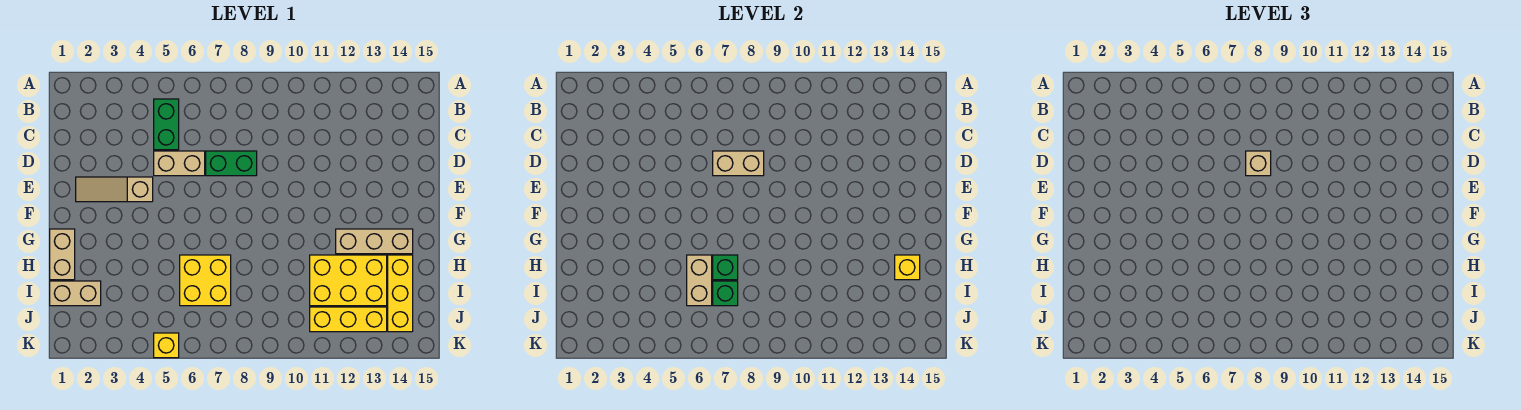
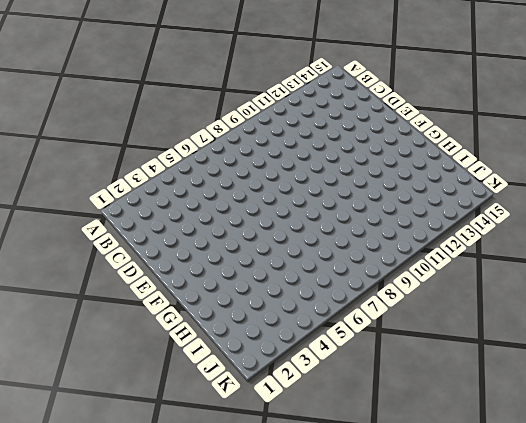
none -> green 1x2 brick [154,99,179,150]
none -> tan 1x2 brick [154,151,205,176]
none -> green 1x2 brick [206,151,257,176]

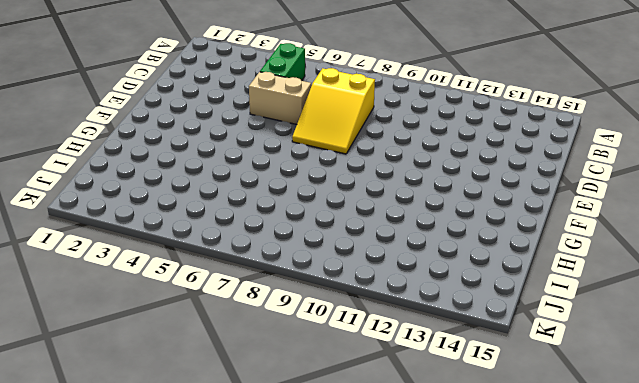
yellow 2x3 slope [292,68,375,154] -> green 1x2 brick [206,151,257,176]
none -> tan 1x3 slope [76,177,153,202]
none -> tan 1x2 brick [50,229,75,280]
none -> tan 1x3 brick [336,229,413,254]

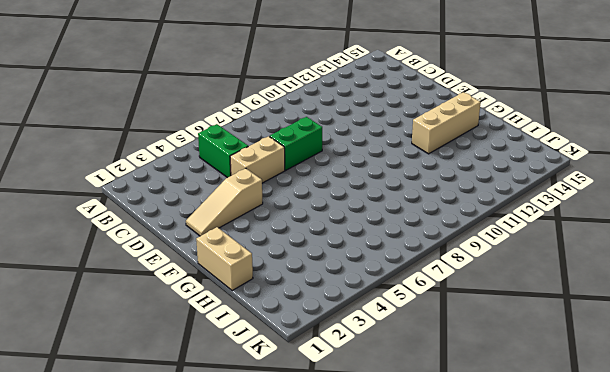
none -> yellow 2x2 brick [180,255,231,306]
none -> yellow 2x3 brick [310,255,387,306]
none -> yellow 1x3 brick [388,255,413,332]

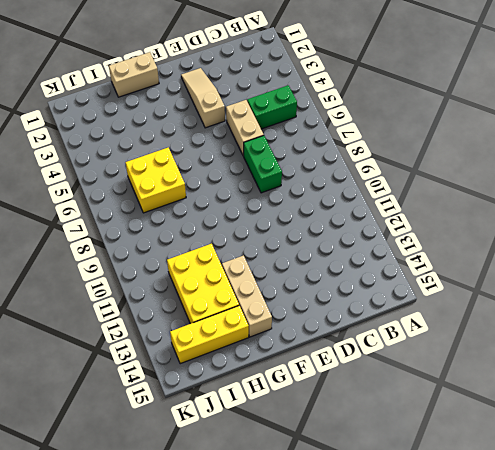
none -> tan 1x2 brick [50,281,101,306]
none -> yellow 1x3 brick [310,307,387,332]
none -> yellow 1x1 brick [154,333,179,358]

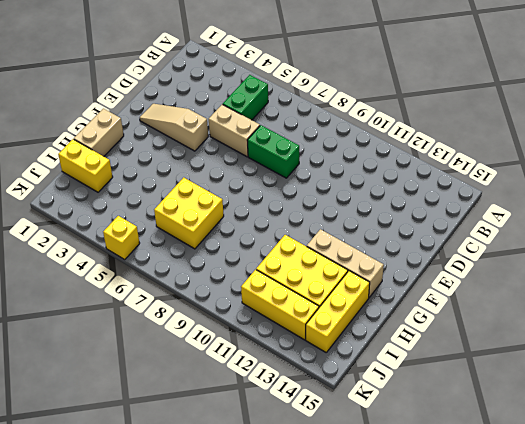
yellow 1x2 brick [58,139,113,192] -> tan 1x2 brick [50,281,101,306]
none -> tan 1x2 brick [713,151,764,176]
none -> tan 1x2 brick [687,255,712,306]
none -> green 1x1 brick [713,255,738,280]

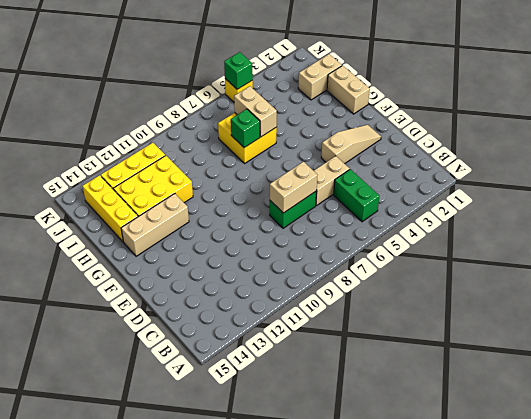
green 1x1 brick [224,52,253,89] -> green 1x1 brick moved to [713,281,738,306]
none -> yellow 1x1 brick [895,255,920,280]
none -> tan 1x1 brick [1246,151,1271,176]

